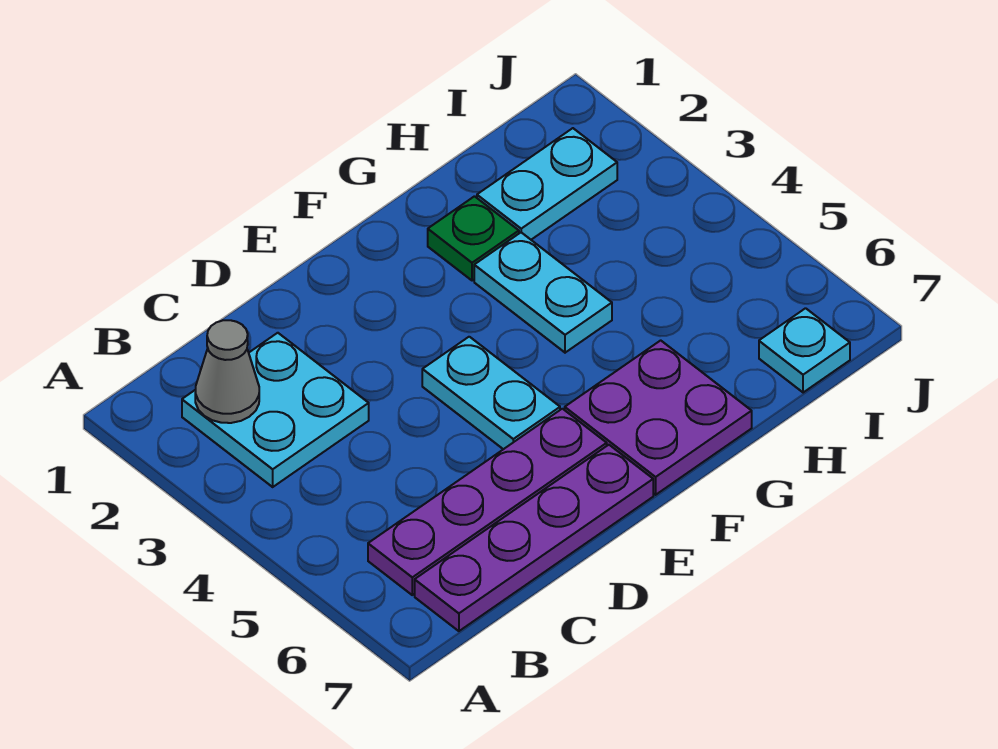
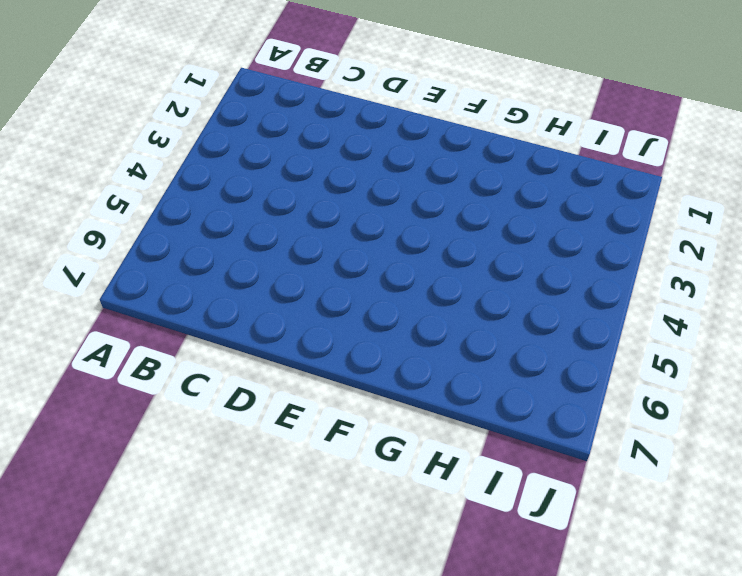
none -> cyan 2x2 plate [182,333,369,487]
none -> purple 1x4 plate [368,409,607,595]

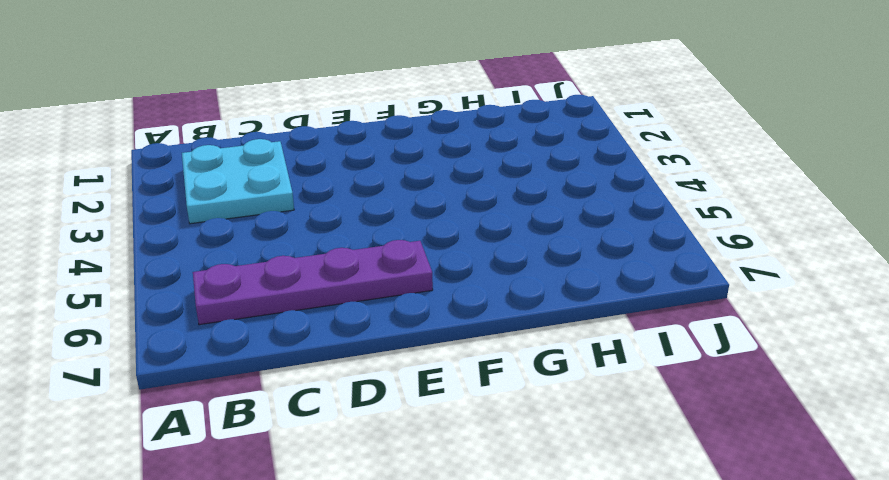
none -> purple 1x4 plate [415,445,653,631]
none -> cyan 1x2 plate [422,337,560,449]

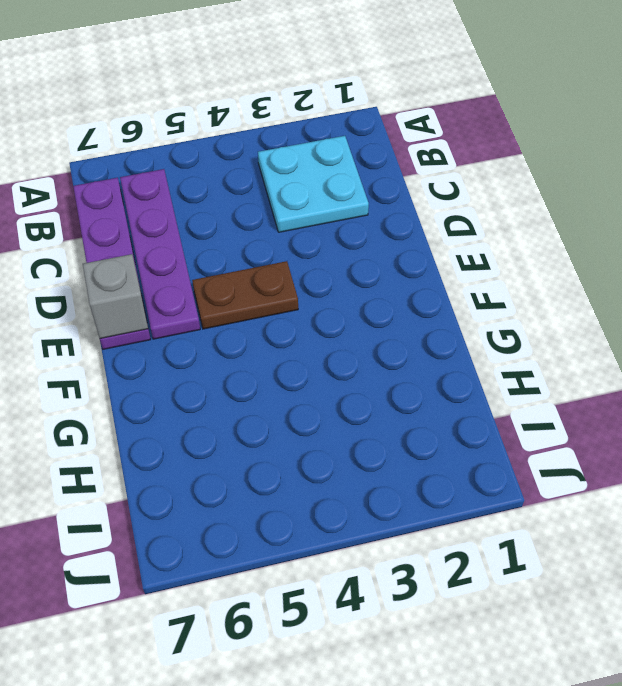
brown 1x2 plate [192,261,298,329] -> cyan 1x2 plate [422,337,560,449]
grey 1x1 brick [83,254,148,339] -> none
none -> purple 2x2 plate [565,340,752,495]
none -> green 1x1 plate [428,196,519,281]

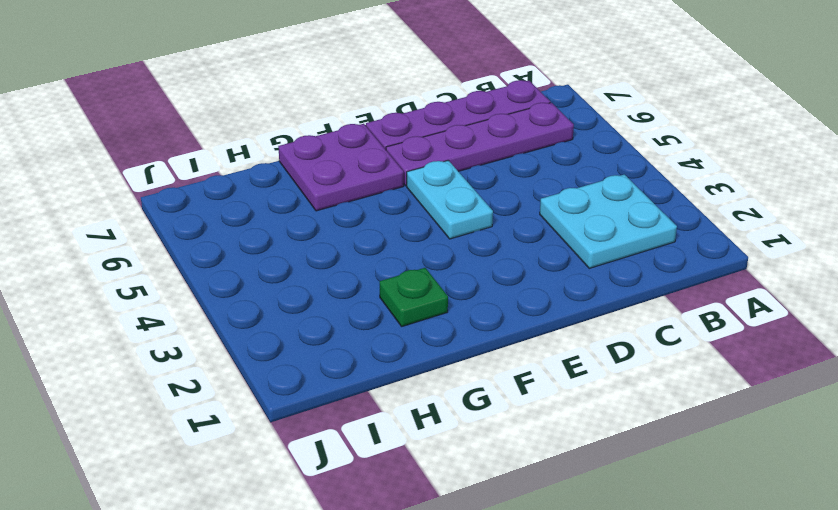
none -> cyan 1x2 plate [474,233,612,353]
none -> cyan 1x2 plate [477,128,617,240]

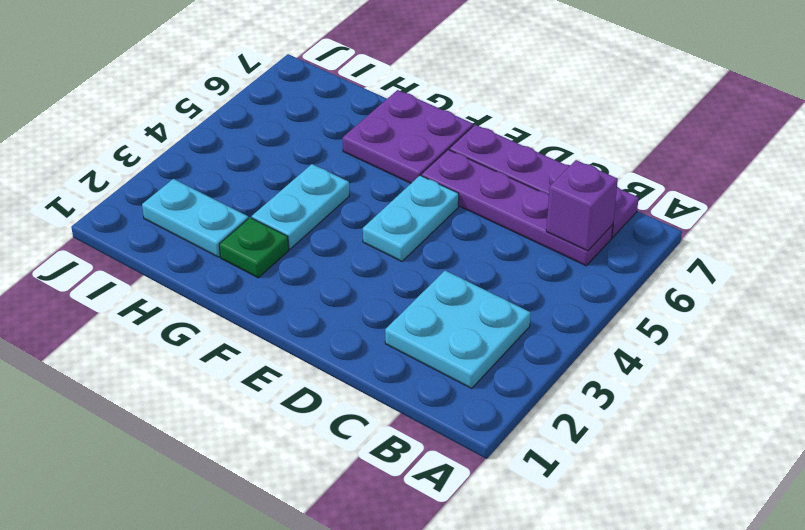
purple 1x1 brick [546,160,618,251] -> none
none -> cyan 1x1 plate [759,308,850,393]
none -> grey 1x1 cone [195,320,259,423]

